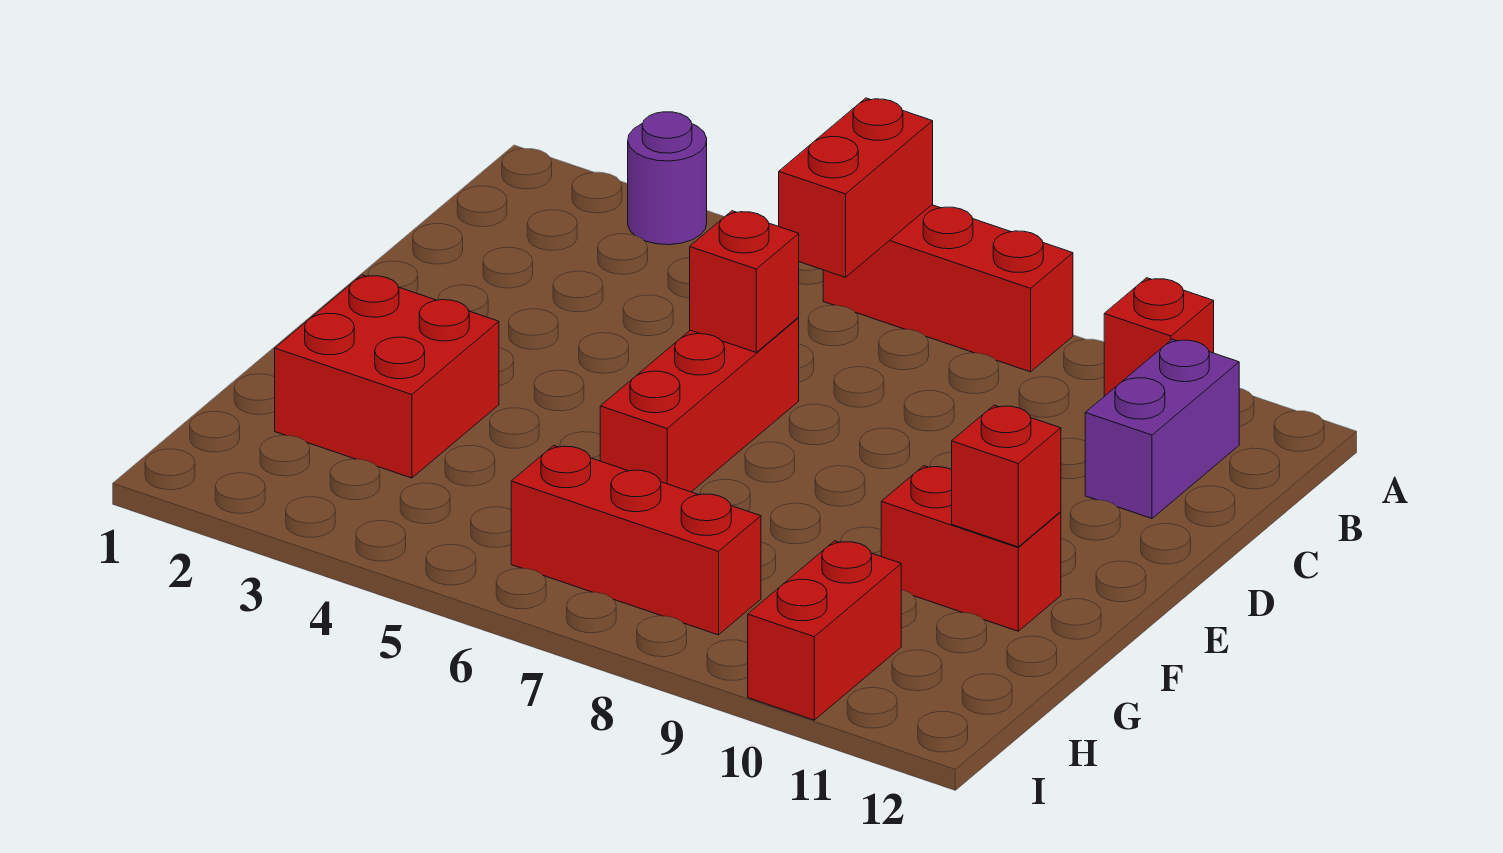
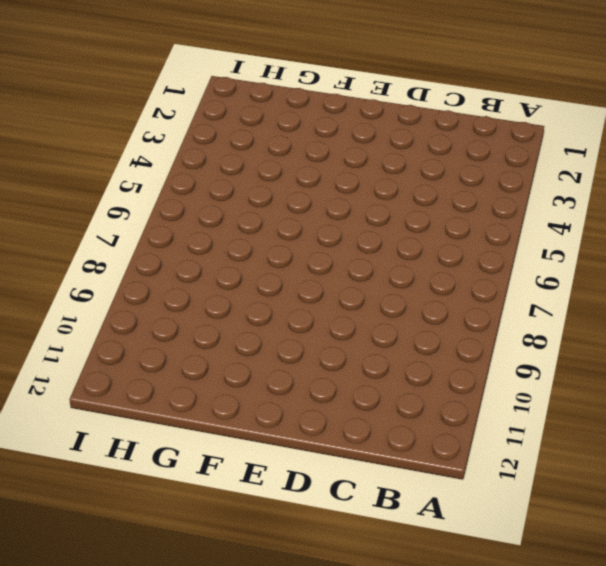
none -> purple 1x1 round brick [628,112,707,245]
none -> red 1x3 brick [823,205,1073,372]
none -> red 1x1 brick [1104,278,1214,396]

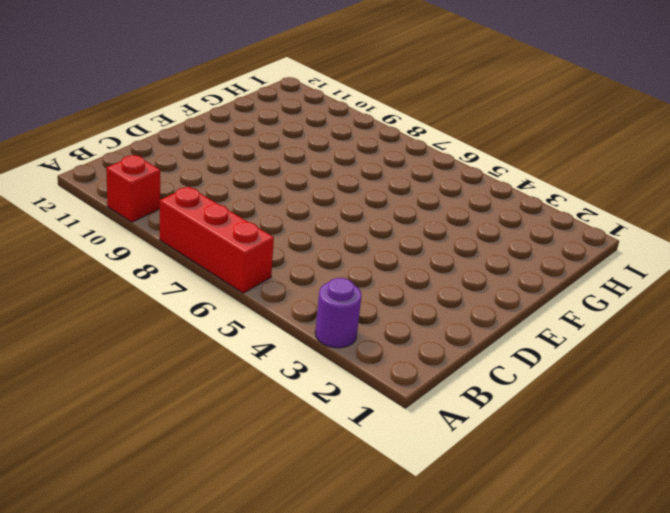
none -> purple 1x2 brick [1085,339,1239,518]
none -> red 1x3 brick [600,318,799,492]
none -> red 2x2 brick [275,275,499,478]

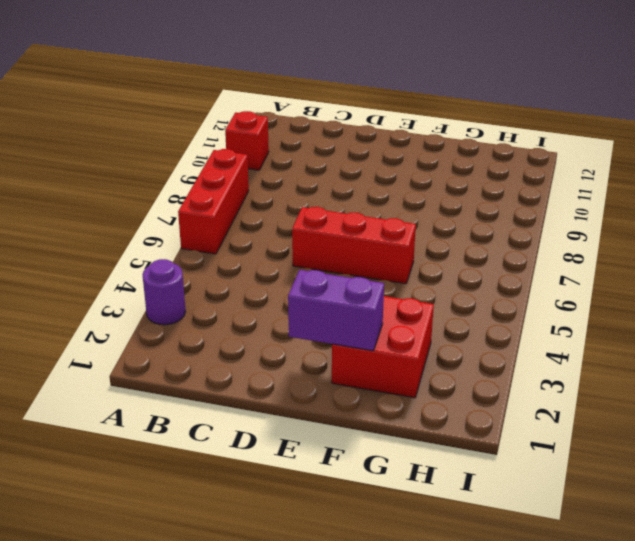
purple 1x2 brick [288,270,384,351] -> purple 1x2 brick moved to [1085,339,1239,518]
none -> red 1x2 brick [881,466,1061,631]
none -> red 1x3 brick [511,445,761,635]
none -> red 1x2 brick [748,541,901,720]

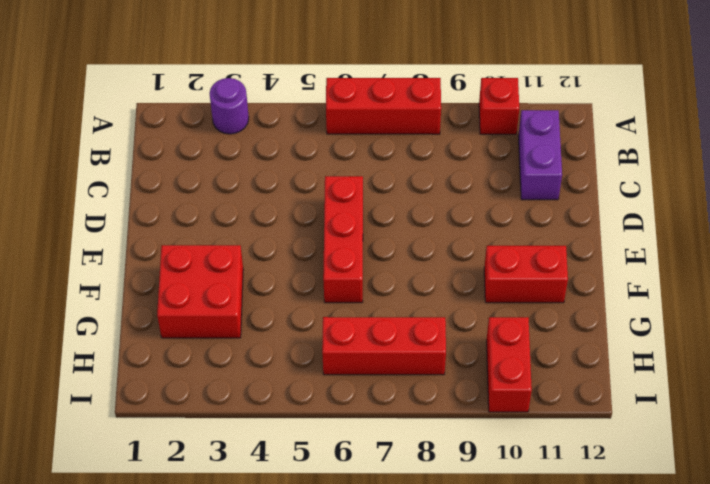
none -> red 1x2 brick [779,98,933,277]
none -> red 1x1 brick [690,211,799,352]
none -> red 1x1 brick [952,405,1061,547]

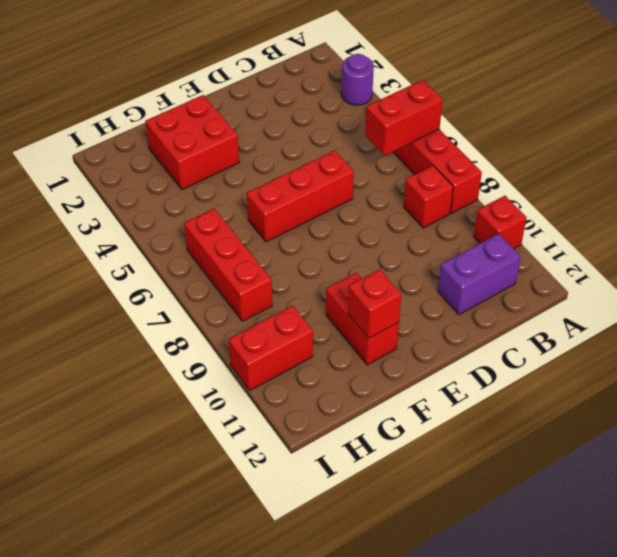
red 1x1 brick [404,166,453,228] -> red 1x1 brick moved to [690,211,799,352]

